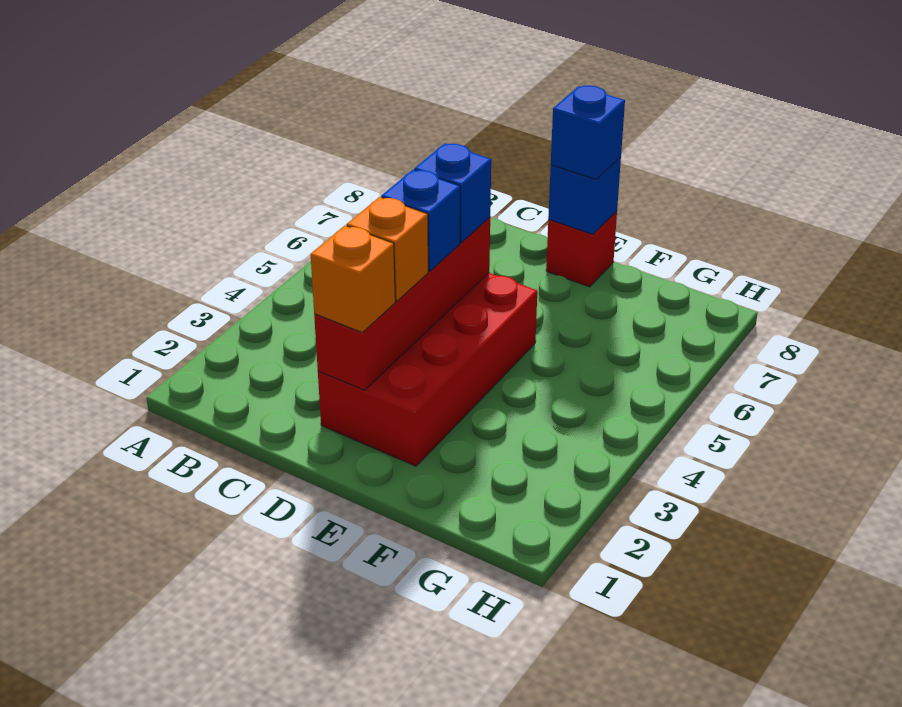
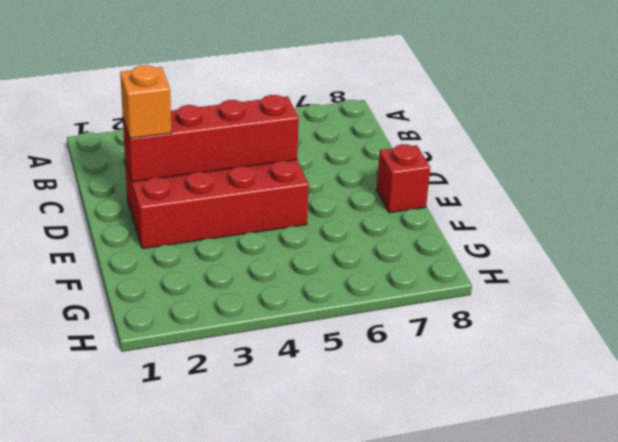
none -> blue 1x1 brick [548,157,621,235]
none -> orange 1x1 brick [347,197,428,301]

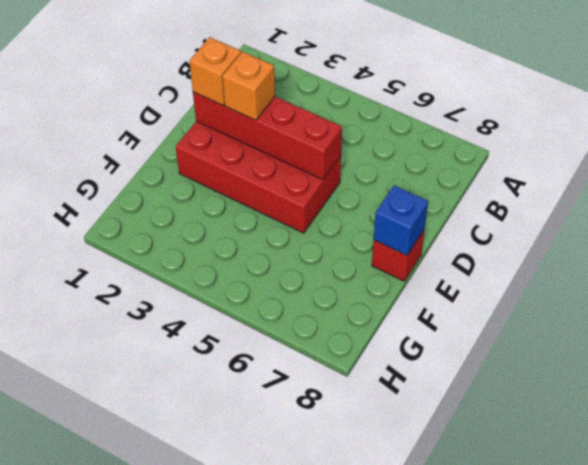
none -> blue 1x1 brick [381,170,460,271]
none -> blue 1x1 brick [414,143,491,243]

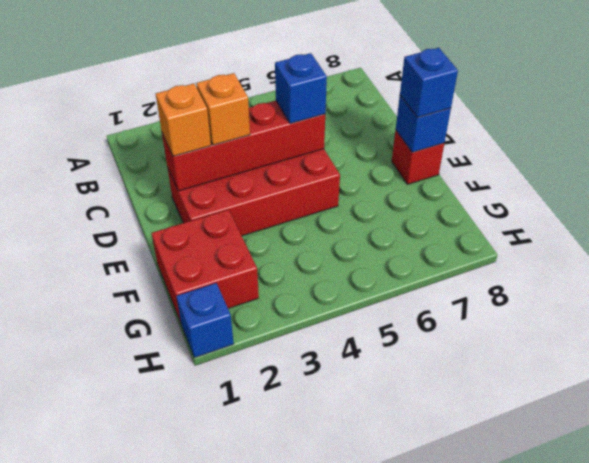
red 2x2 brick [151,210,259,322] -> none
blue 1x1 brick [176,283,234,358] -> blue 1x1 brick moved to [381,170,460,271]

